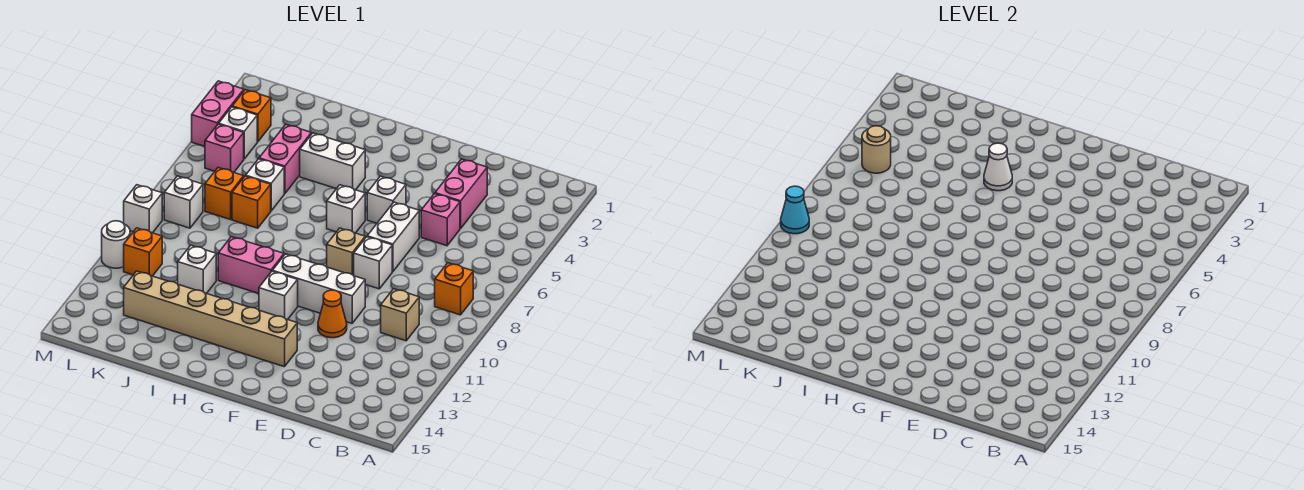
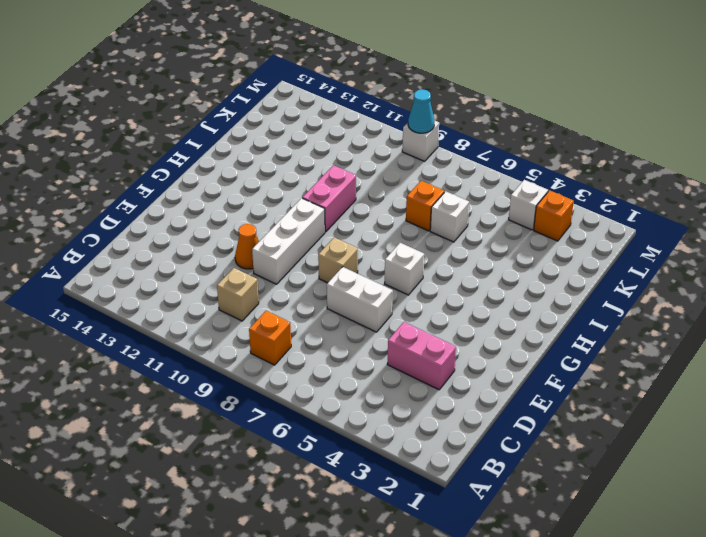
none -> pink 1x1 brick [421,194,460,246]
none -> white 1x1 brick [354,237,392,289]
none -> white 1x1 brick [367,176,406,223]
none -> tan 1x6 brick [124,271,297,367]

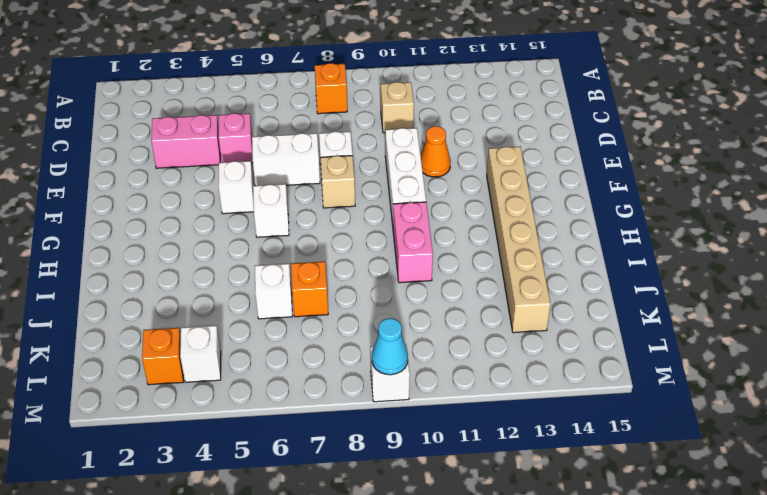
none -> white 1x1 brick [259,271,298,319]
none -> white 1x2 brick [300,133,365,190]
none -> pink 1x2 brick [259,124,311,194]
none -> white 1x1 brick [178,245,216,294]

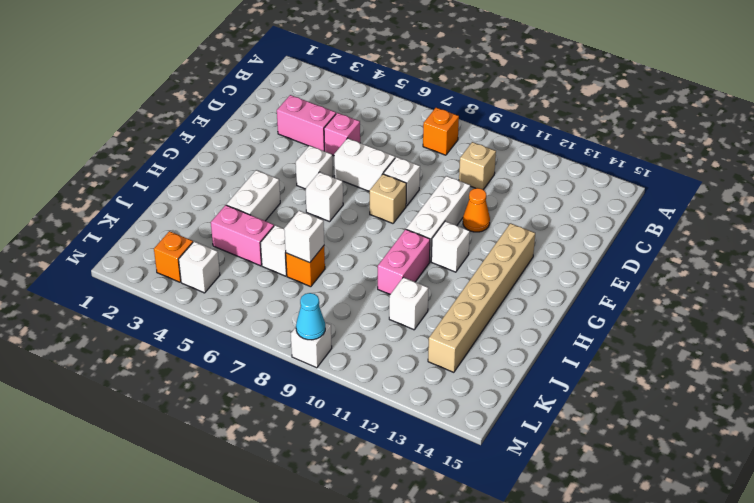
white 1x1 brick [284,211,324,263] -> white 1x1 brick moved to [164,176,203,228]
none -> orange 1x1 brick [205,168,244,220]
none -> pink 1x1 brick [205,124,244,172]
none -> orange 1x1 brick [124,228,162,276]
none -> pink 1x2 brick [192,81,244,146]

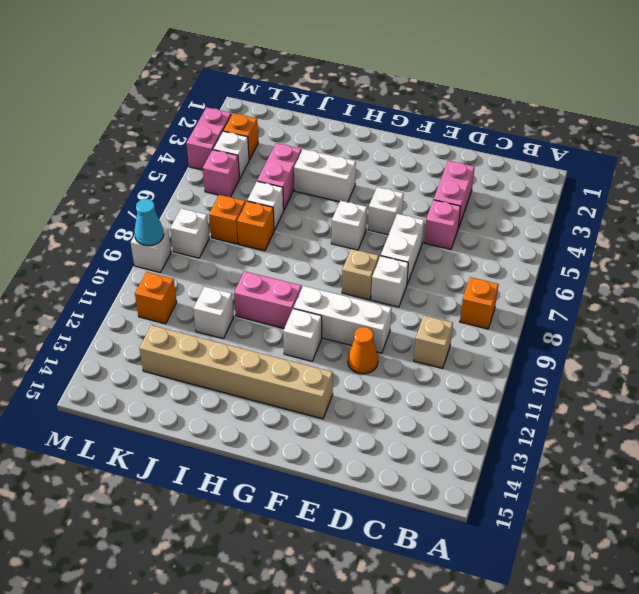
none -> white 1x1 round brick [102,221,130,268]
none -> white 1x1 cone [984,143,1012,191]
none -> tan 1x1 round brick [862,126,891,173]

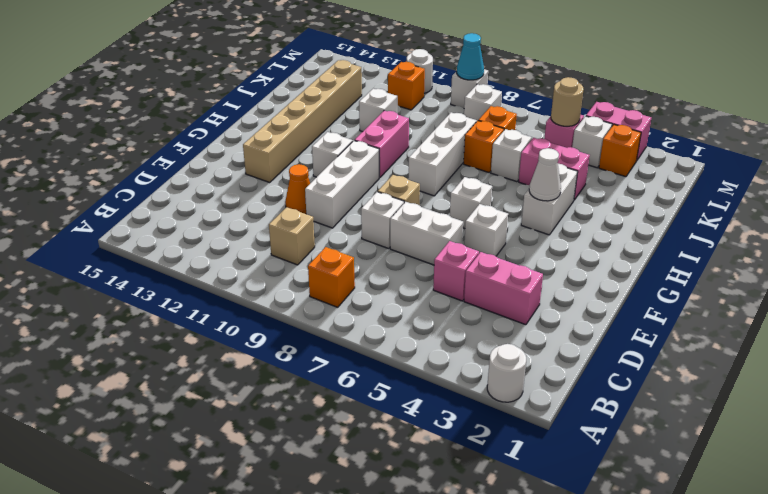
white 1x1 round brick [487,344,526,402] -> none
white 1x3 brick [408,112,477,196] -> none

